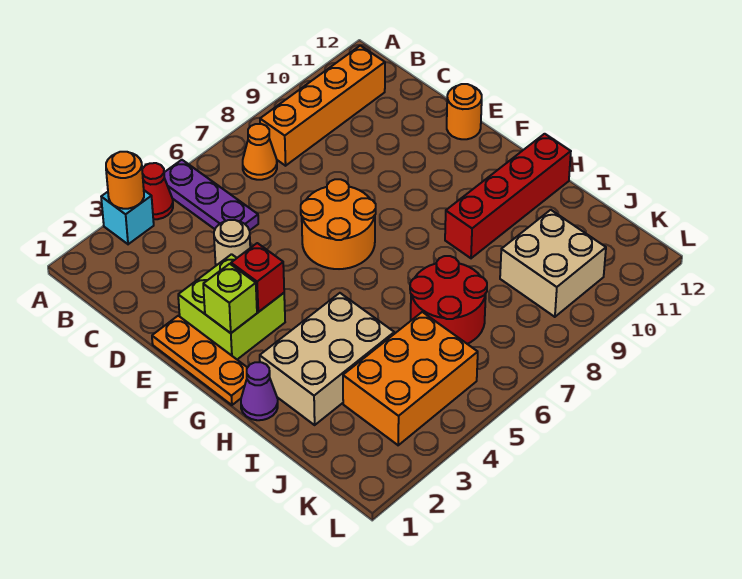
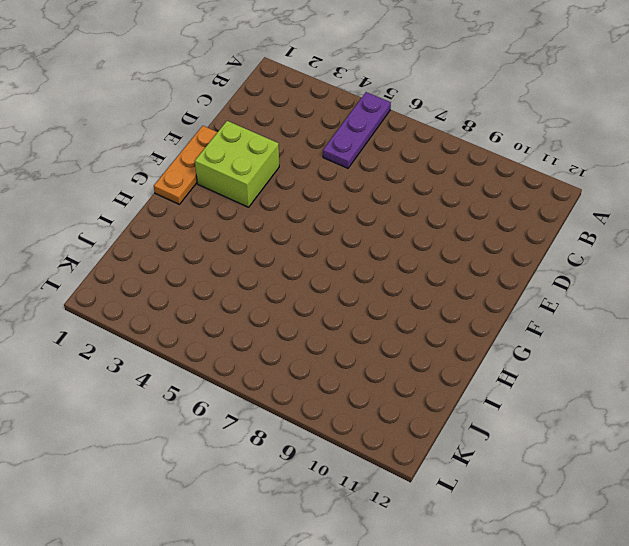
none -> cyan 1x1 brick [101,190,154,244]
none -> red 1x1 cone [142,163,173,219]
none -> orange 1x1 cone [243,124,277,180]

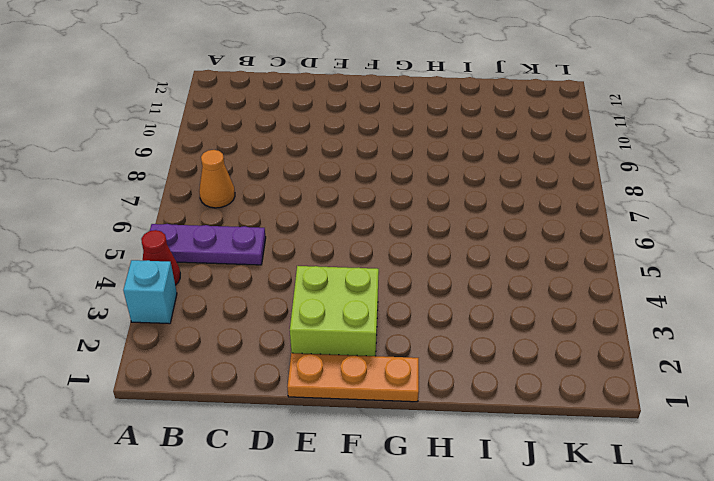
none -> orange 1x4 brick [260,46,385,166]
none -> tan 1x1 round brick [214,220,250,265]
none -> orange 2x2 round brick [301,179,376,269]

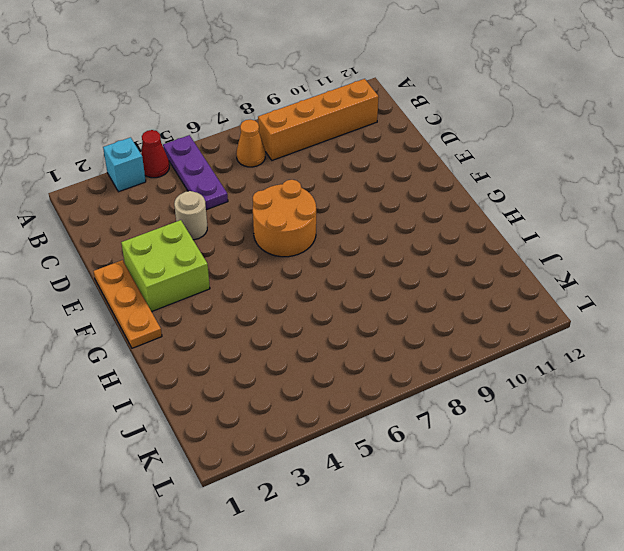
none -> orange 1x1 round brick [447,84,482,139]
none -> purple 1x1 cone [241,362,278,420]
none -> tan 2x3 brick [260,293,394,425]

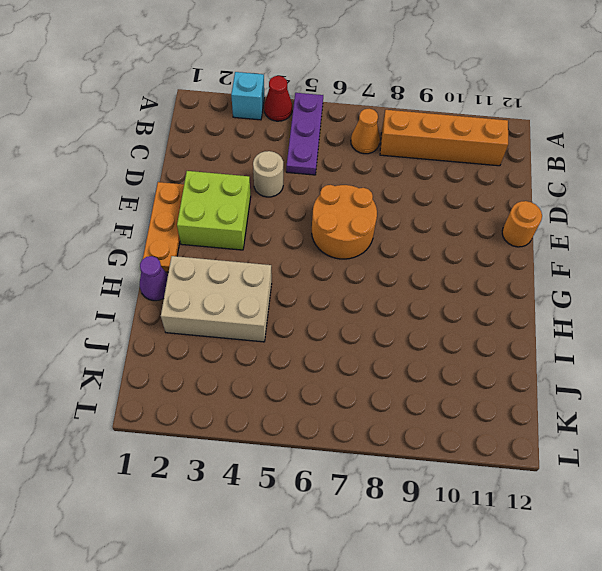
none -> red 1x4 brick [445,134,571,258]
none -> red 2x2 round brick [410,256,487,344]
none -> orange 2x3 brick [343,312,478,445]

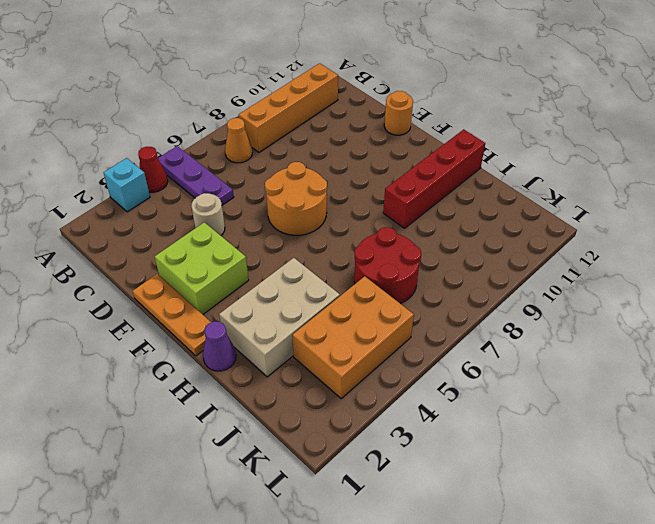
none -> tan 2x2 brick [500,210,606,317]
none -> orange 1x1 round brick [106,152,144,209]
none -> lime 1x1 brick [203,264,257,333]

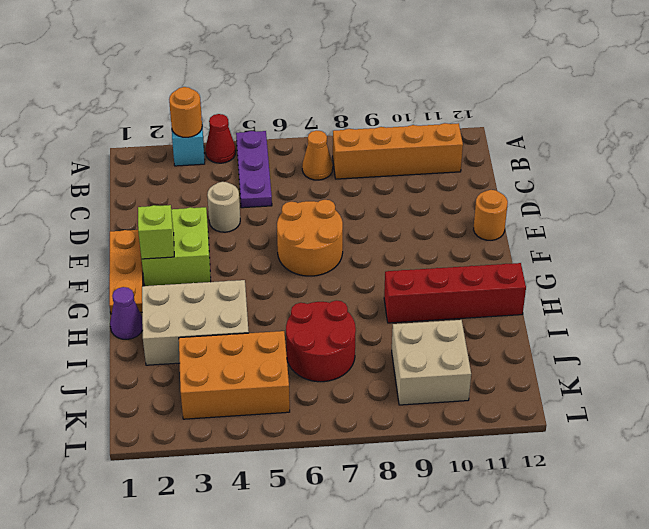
none -> red 1x1 brick [231,243,284,312]

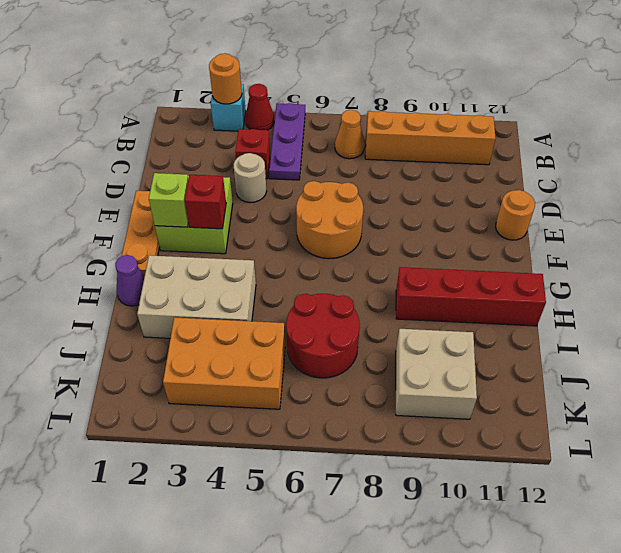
red 1x1 brick [235,129,270,179] -> none

